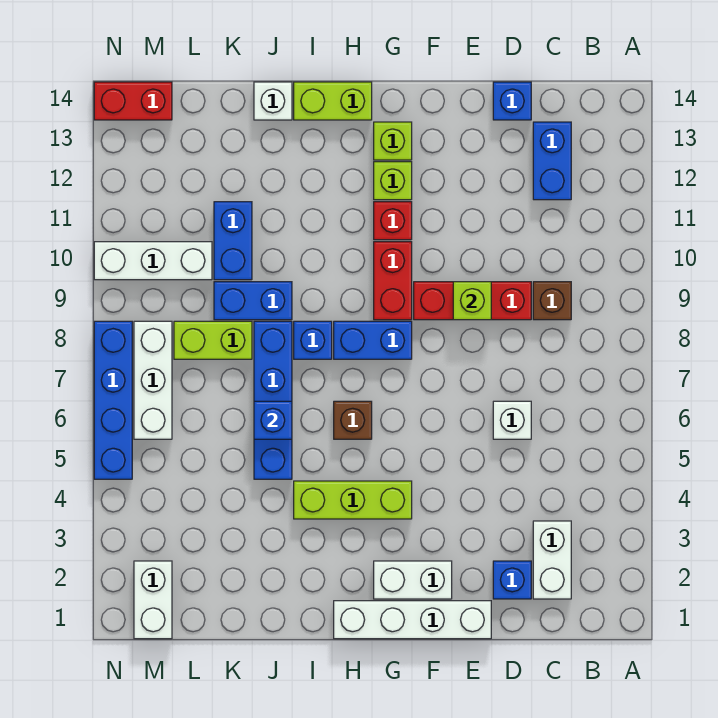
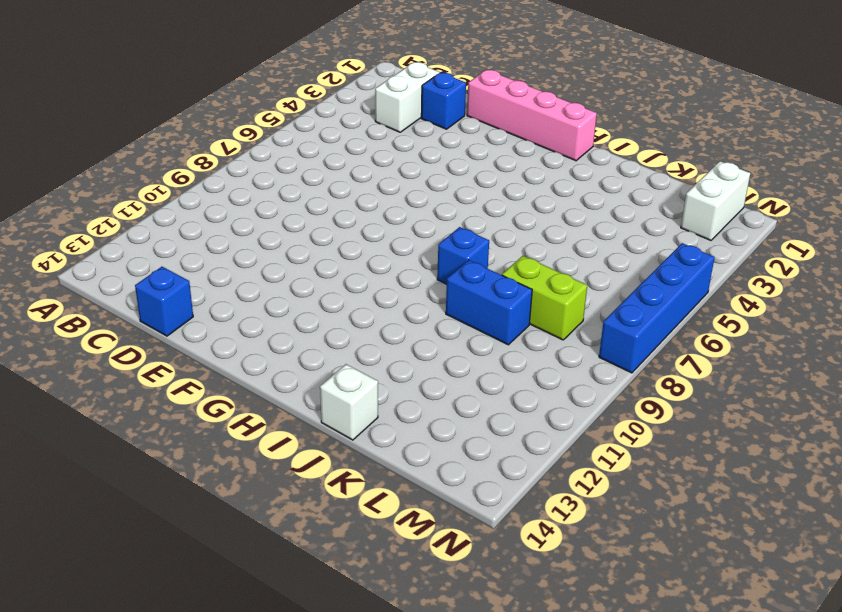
pink 1x4 brick [467,70,597,161] -> white 1x4 brick [334,601,491,639]
none -> brown 1x1 brick [533,282,571,320]
none -> blue 1x2 brick [533,122,571,200]
none -> white 1x1 brick [493,401,531,439]
none -> red 1x3 brick [414,282,531,320]

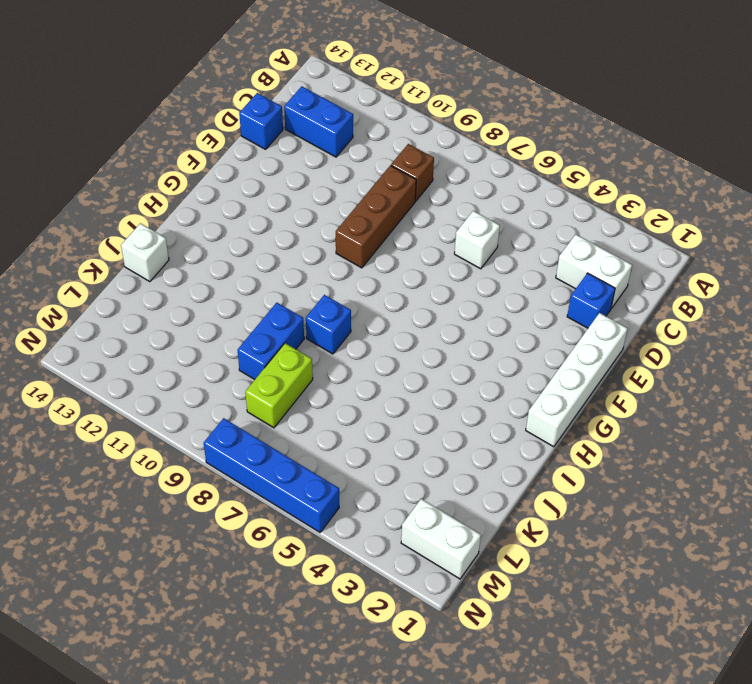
brown 1x3 brick [336,166,416,268] -> red 1x3 brick [414,282,531,320]
none -> white 1x2 brick [374,561,452,599]
none -> lime 1x3 brick [294,481,412,519]
none -> blue 1x2 brick [334,321,412,359]
none -> red 1x2 brick [374,242,412,320]

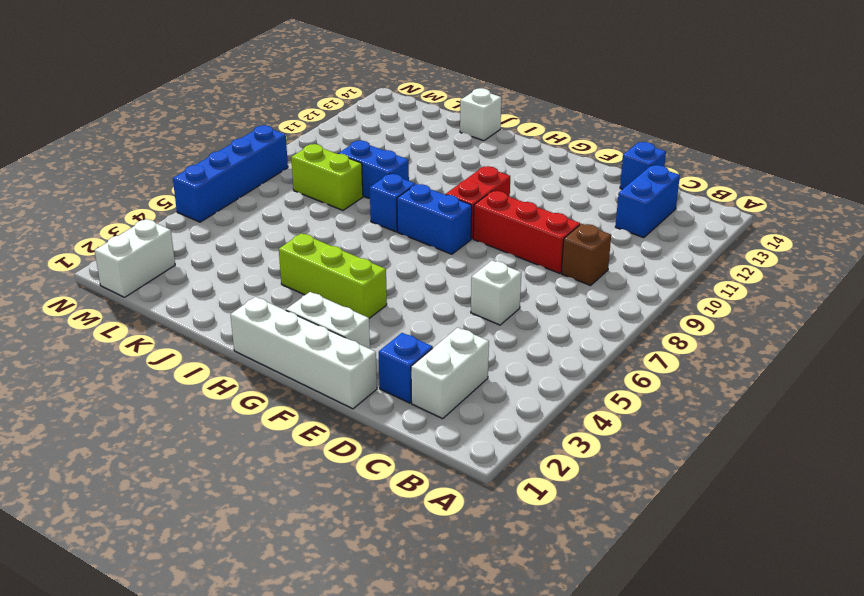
none -> red 1x1 brick [374,202,412,240]
none -> lime 1x1 brick [374,162,412,200]
none -> lime 1x1 brick [374,122,412,160]
none -> brown 1x1 brick [334,401,372,439]

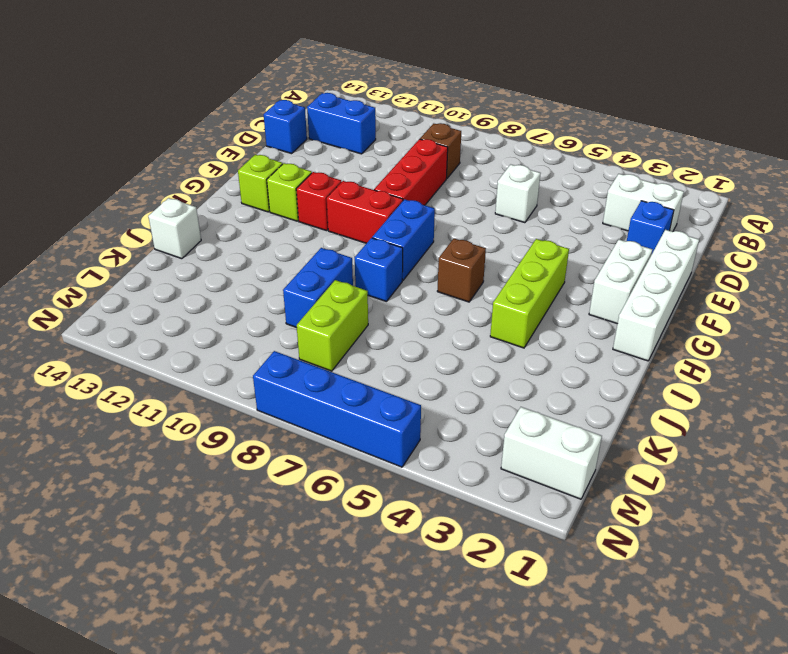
none -> lime 1x2 brick [294,82,372,120]
none -> blue 1x4 brick [254,321,292,479]
none -> blue 1x2 brick [214,202,252,280]
none -> white 1x3 brick [94,242,212,280]

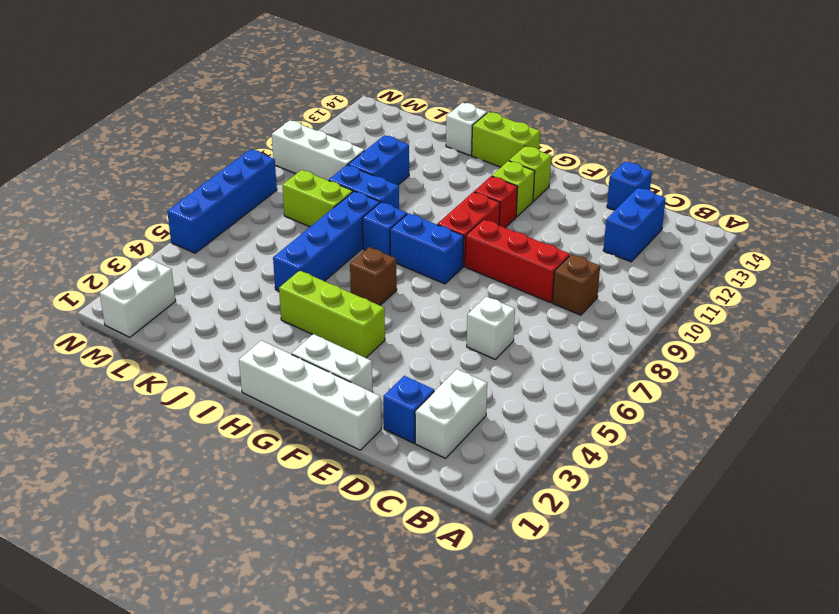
none -> white 1x3 brick [134,321,172,439]
none -> red 1x2 brick [94,82,172,120]
none -> lime 1x1 brick [453,282,491,320]
none -> blue 1x1 brick [254,401,292,439]

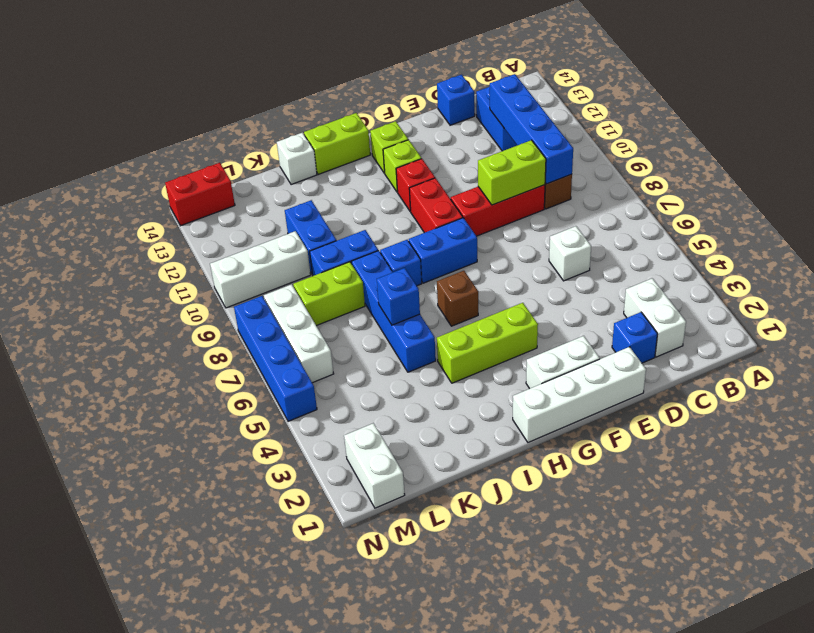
blue 1x4 brick [490,74,573,184] -> none
lime 1x2 brick [478,140,546,205] -> lime 1x1 brick [453,282,491,320]

